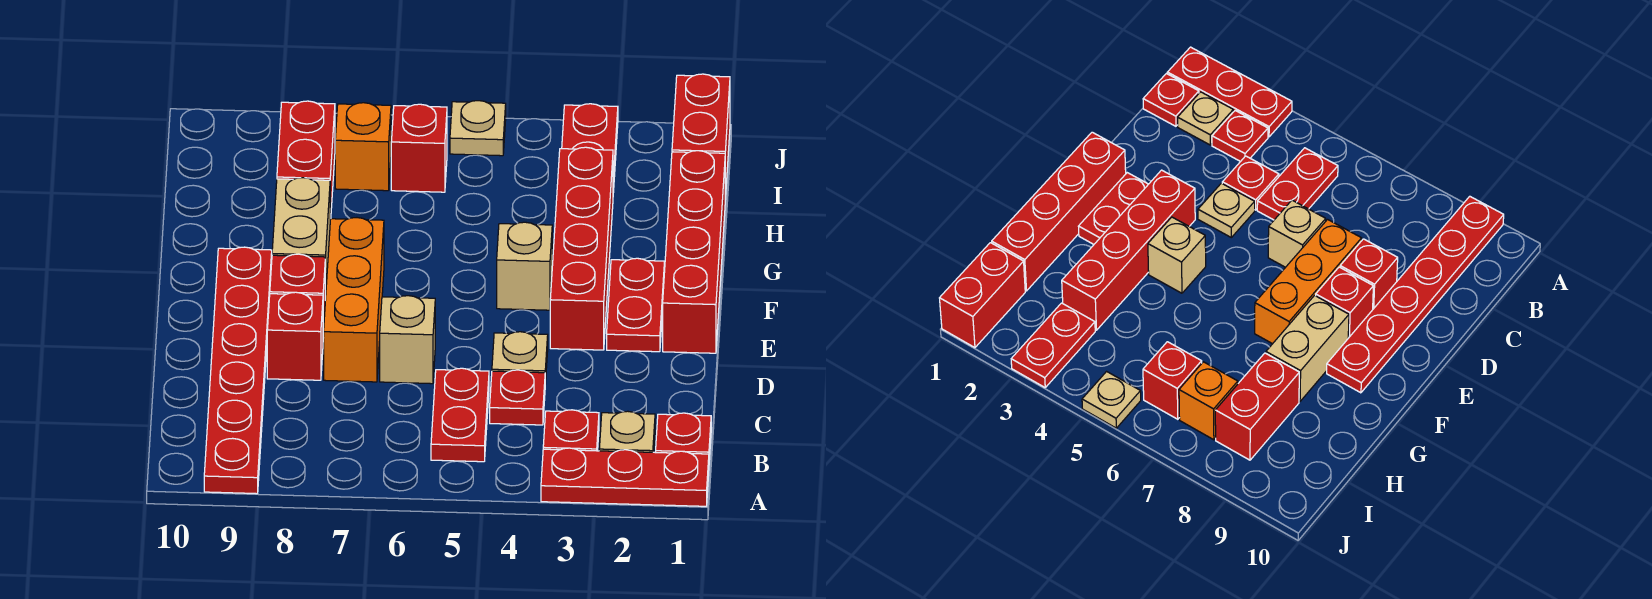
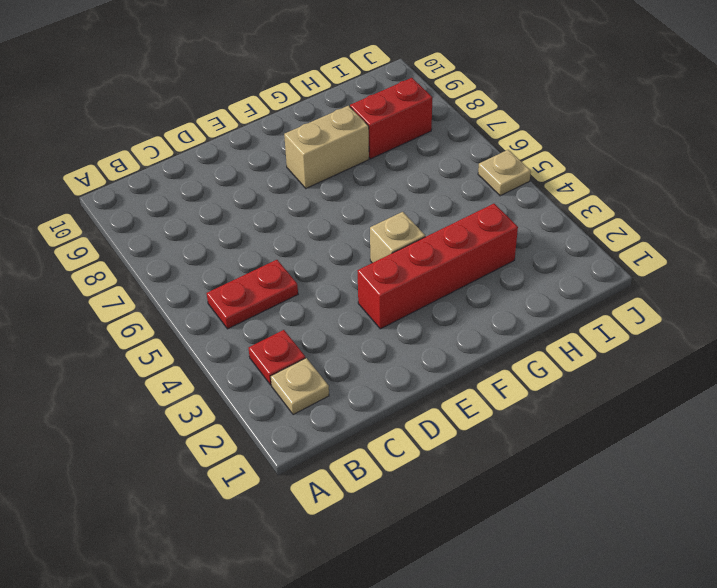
none -> red 1x3 plate [541,448,709,506]
none -> red 1x6 plate [204,247,272,494]
none -> red 1x1 plate [656,413,711,460]

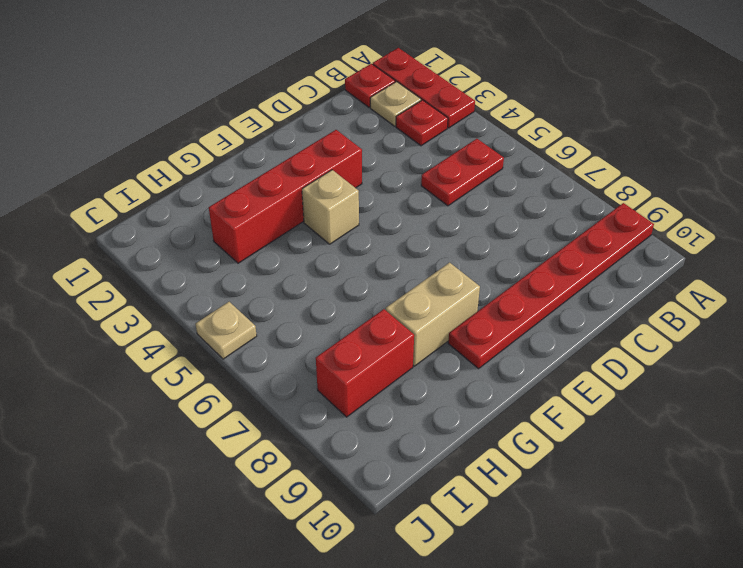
none -> red 1x1 plate [490,370,545,425]
none -> tan 1x1 plate [492,332,548,384]
none -> tan 1x1 brick [380,296,435,384]

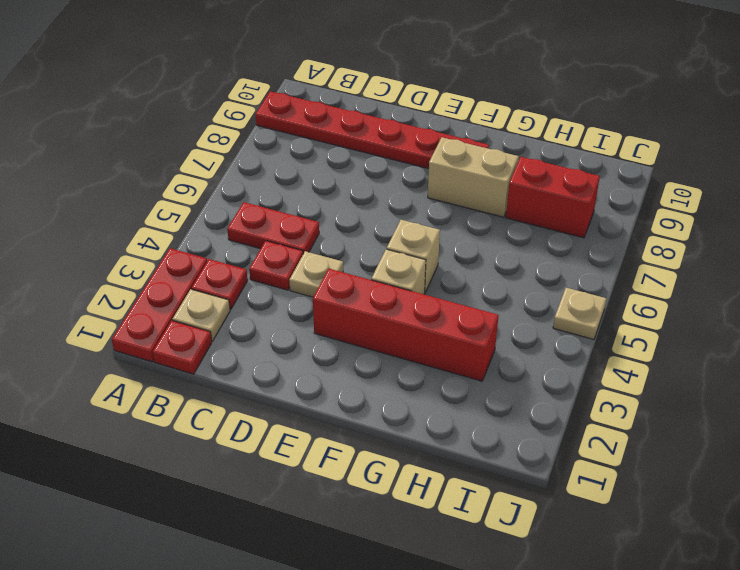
tan 1x1 brick [387,220,440,293] -> tan 1x1 brick moved to [380,296,435,384]
none -> orange 1x3 brick [324,218,384,382]
none -> red 1x1 brick [267,292,323,380]
none -> red 1x4 brick [663,151,725,353]

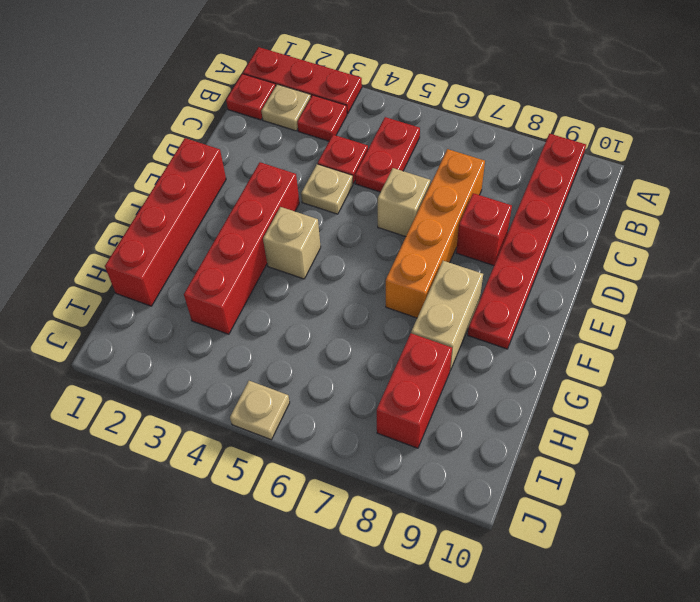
orange 1x4 brick [386,149,485,318] -> orange 1x3 brick [324,218,384,382]
none -> red 1x2 plate [607,258,665,352]
none -> red 1x1 brick [270,254,325,338]
none -> red 1x2 brick [672,74,730,199]

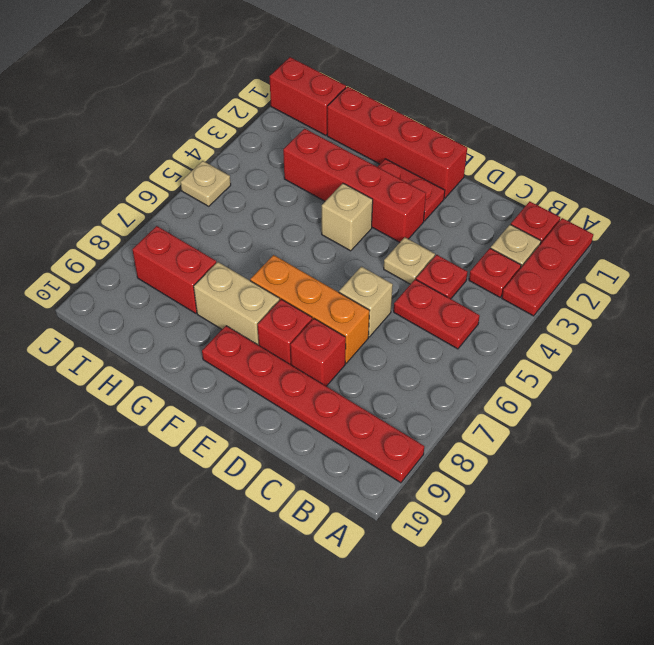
none -> red 1x2 plate [562,104,618,192]
none -> red 1x1 brick [391,104,447,192]
none -> orange 1x1 brick [335,103,391,191]

